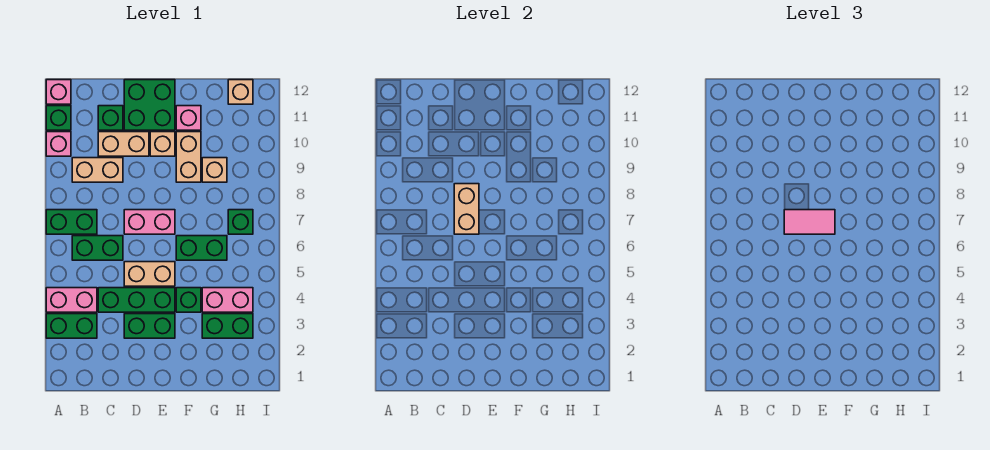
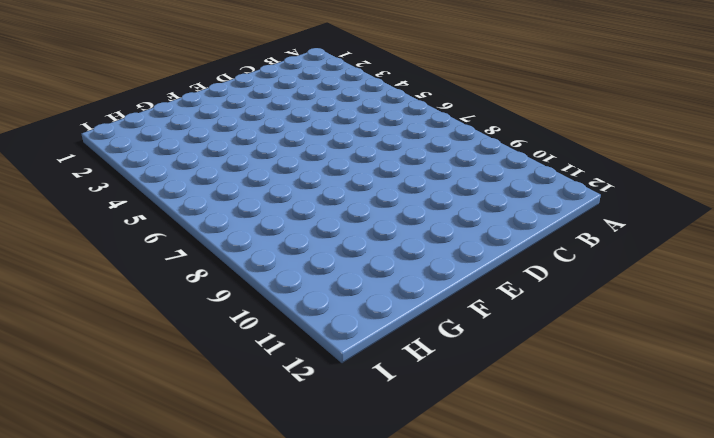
none -> green 1x2 brick [46,314,97,338]
none -> pink 1x2 brick [46,288,97,312]
none -> green 1x2 brick [46,210,97,234]

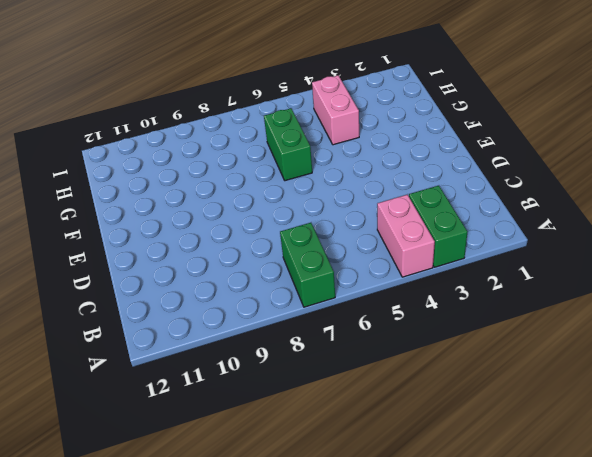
none -> pink 1x1 brick [46,132,71,156]
none -> green 1x1 brick [46,106,71,130]
none -> pink 1x1 brick [46,80,71,104]

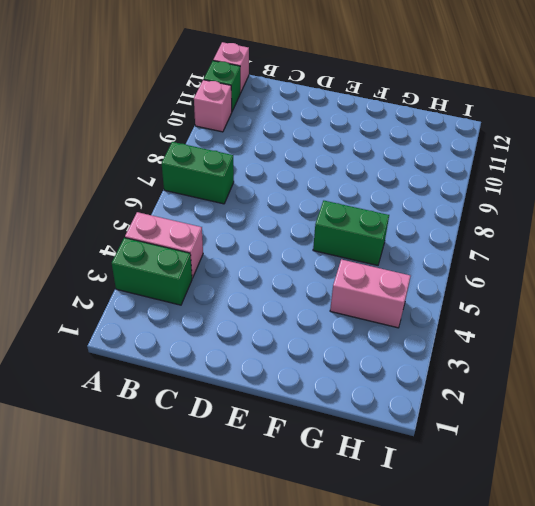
none -> green 1x2 brick [72,236,123,260]
none -> tan 1x2 brick [72,158,123,182]
none -> green 1x3 brick [98,288,175,312]

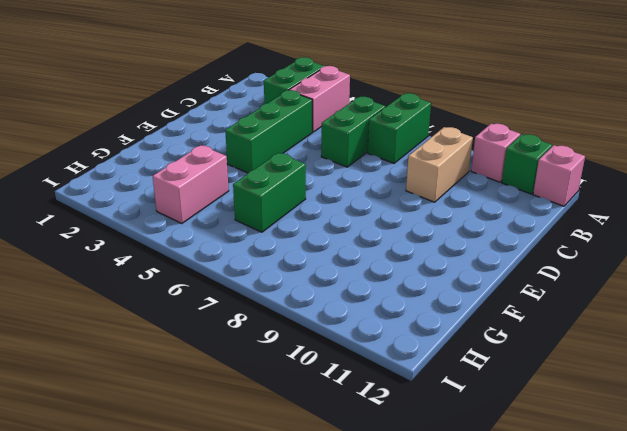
none -> tan 1x2 brick [98,132,149,156]
none -> green 1x1 brick [98,106,123,130]
none -> green 1x2 brick [124,314,175,338]

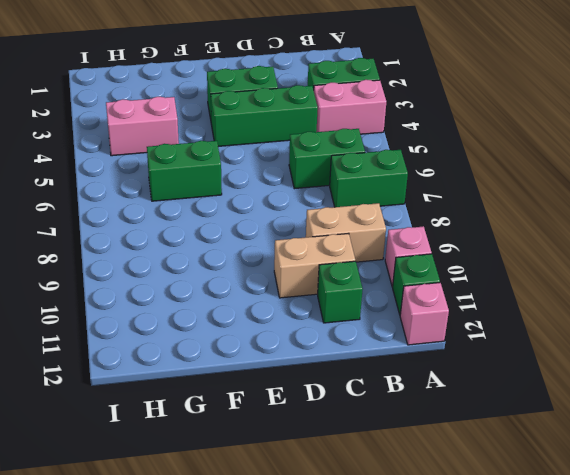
none -> tan 1x2 brick [124,262,175,286]
none -> pink 1x2 brick [124,210,175,234]
none -> green 2x2 brick [124,80,175,130]

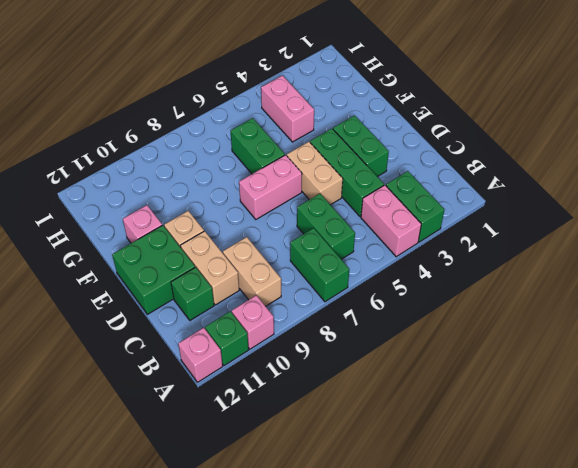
pink 1x2 brick [239,155,302,219] -> pink 1x2 brick turned to [124,210,175,234]
none -> green 1x1 brick [176,288,201,312]
none -> tan 1x2 brick [176,132,201,182]
none -> green 1x2 brick [202,314,253,338]

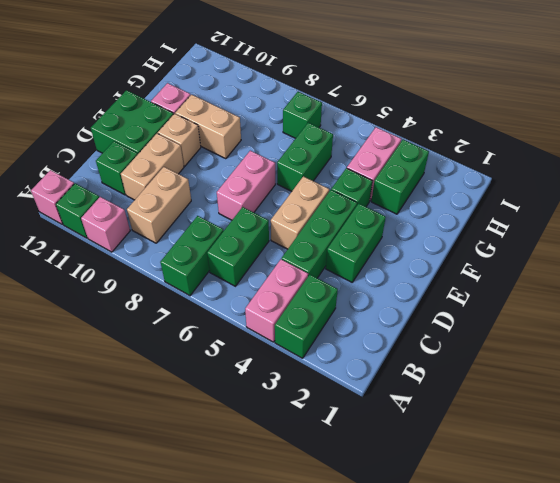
none -> tan 1x1 brick [202,158,227,182]
none -> tan 1x1 brick [228,80,253,104]
none -> tan 1x2 brick [454,184,479,234]

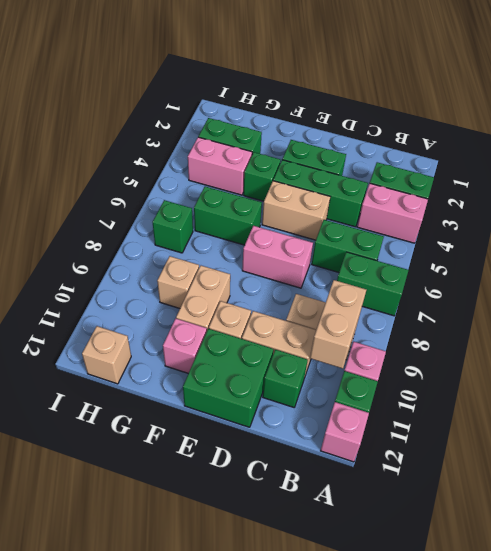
tan 1x2 brick [310,280,366,368] -> tan 1x2 brick moved to [454,184,479,234]
none -> pink 1x2 tile [784,210,835,234]

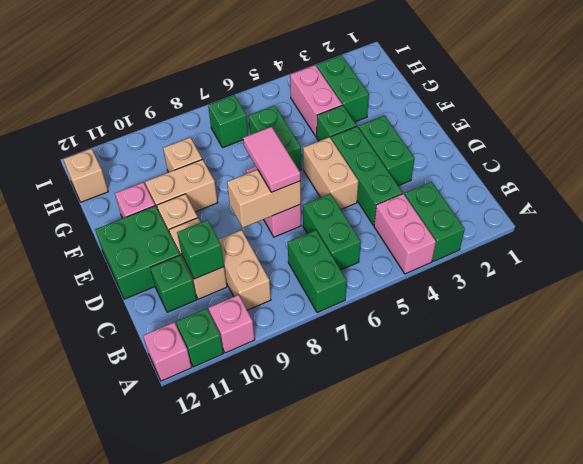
green 1x1 brick [177,220,224,279] -> none

